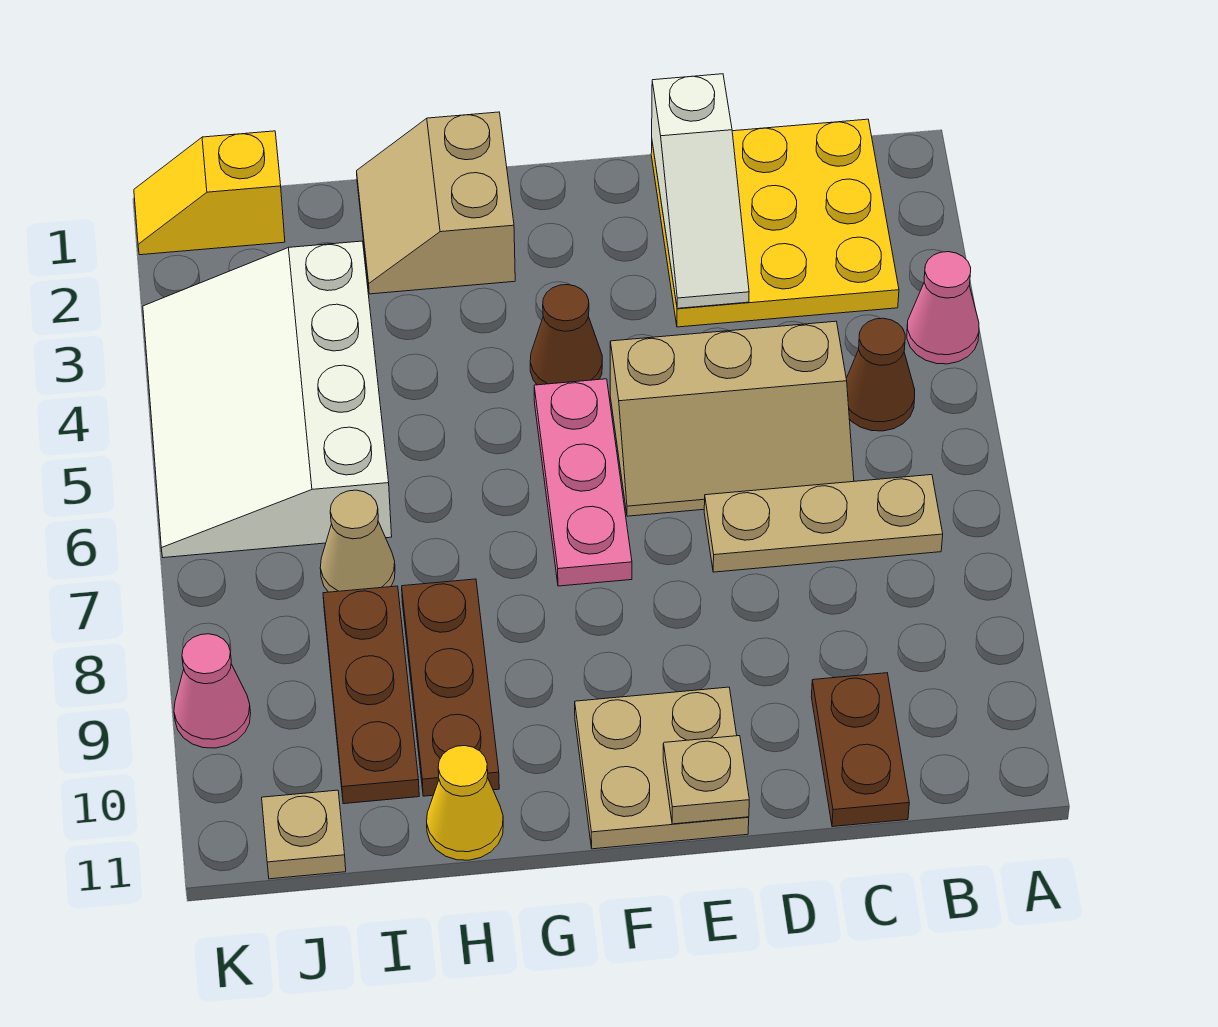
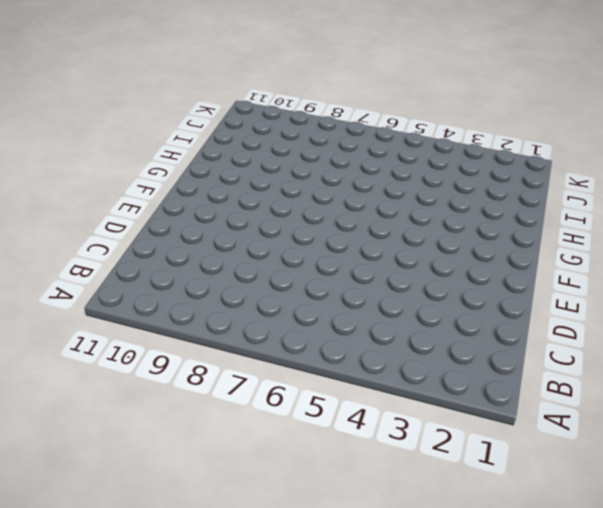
none -> pink 1x1 cone [907,252,979,364]
none -> yellow 3x3 plate [651,119,899,327]
none -> brown 1x1 cone [846,318,915,431]

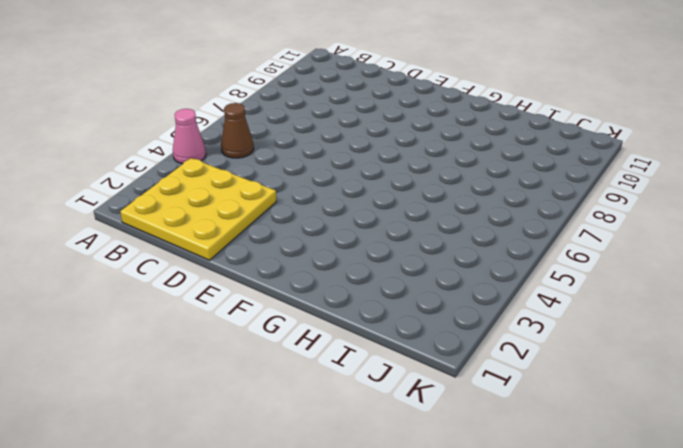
none -> tan 1x3 plate [704,475,943,572]
none -> tan 2x3 slope [610,321,854,516]
none -> brown 1x2 plate [811,673,909,827]

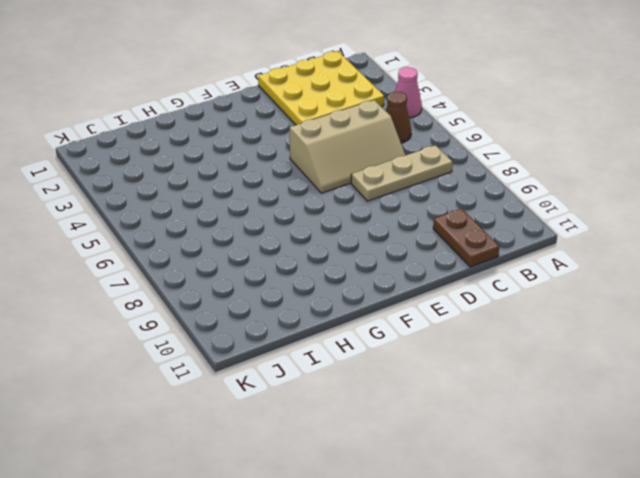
none -> tan 2x2 plate [575,687,749,849]
none -> brown 1x1 cone [530,285,602,385]
none -> pink 1x3 plate [534,379,632,586]

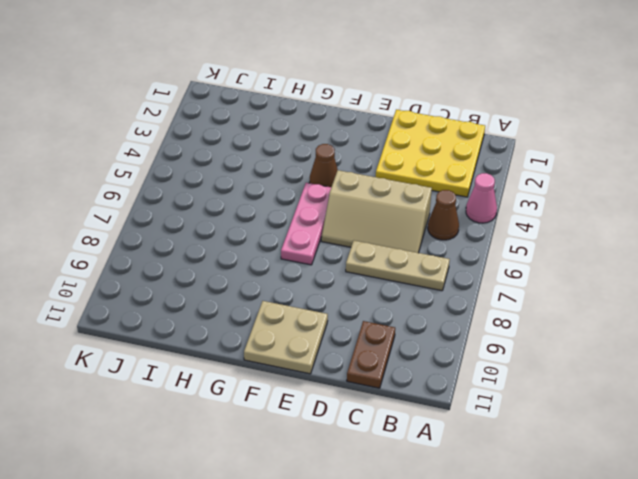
none -> tan 2x2 slope [357,112,515,294]
none -> brown 1x3 plate [402,579,499,796]
none -> yellow 1x1 cone [427,746,503,860]

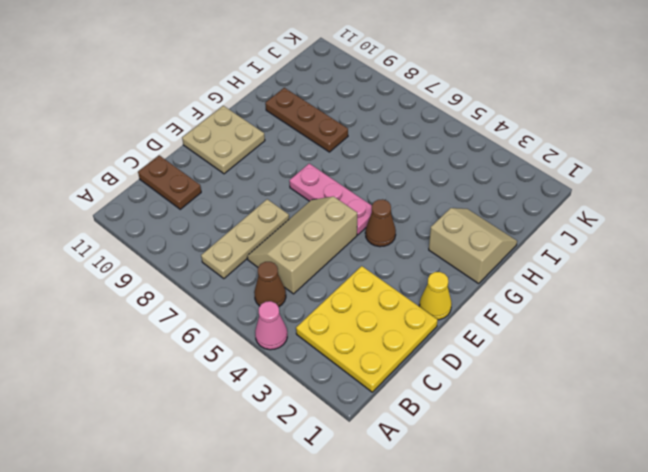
yellow 1x1 cone [419,272,452,320] -> yellow 1x1 cone moved to [427,746,503,860]
none -> white 3x4 slope [143,241,392,558]
none -> tan 1x1 cone [320,490,395,592]
none -> brown 1x3 plate [323,586,419,804]

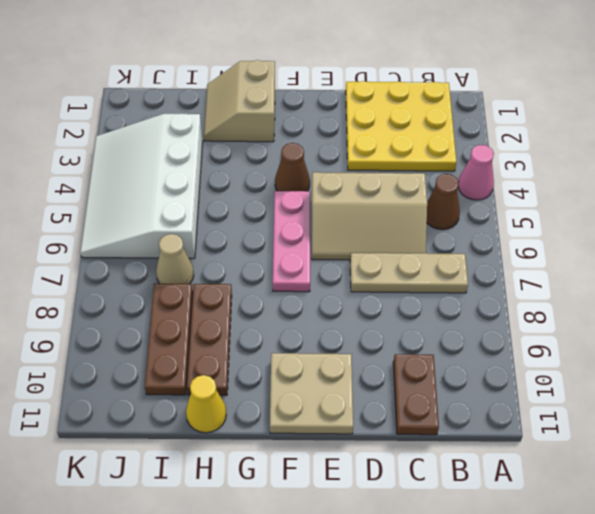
none -> yellow 1x2 slope [134,131,285,255]
none -> tan 1x1 plate [262,790,346,879]
none -> pink 1x1 cone [174,634,251,748]

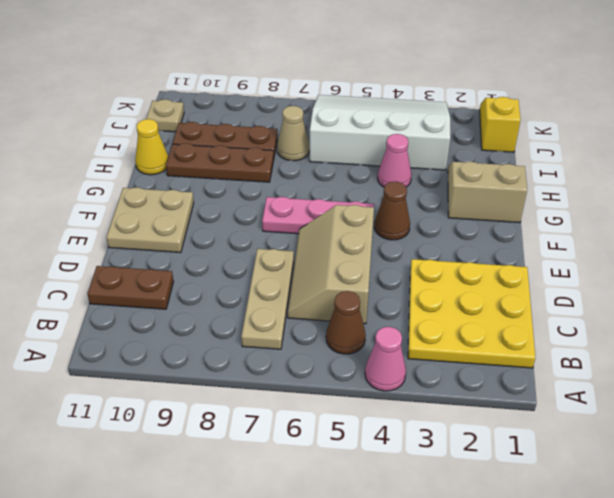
pink 1x1 cone [378,134,412,187] -> pink 1x1 cone moved to [174,634,251,748]
none -> white 1x3 slope [652,74,749,308]
none -> tan 1x1 plate [663,736,749,824]

